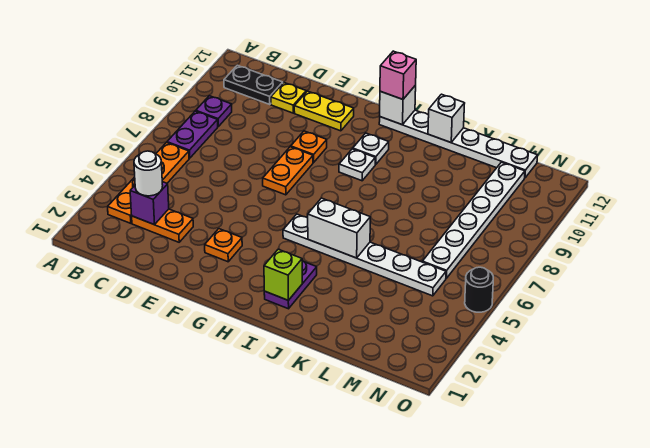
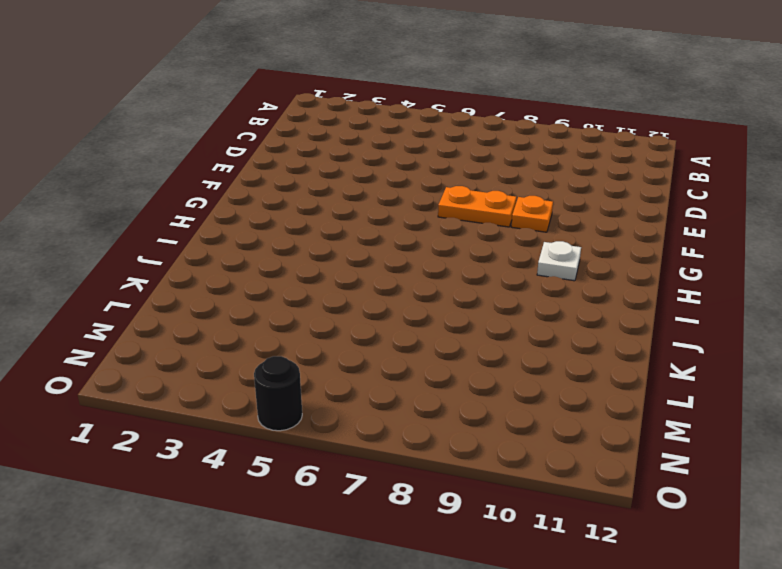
none -> orange 1x4 plate [108,143,189,223]
none -> purple 1x2 plate [167,111,218,158]
none -> purple 1x1 plate [196,96,232,126]

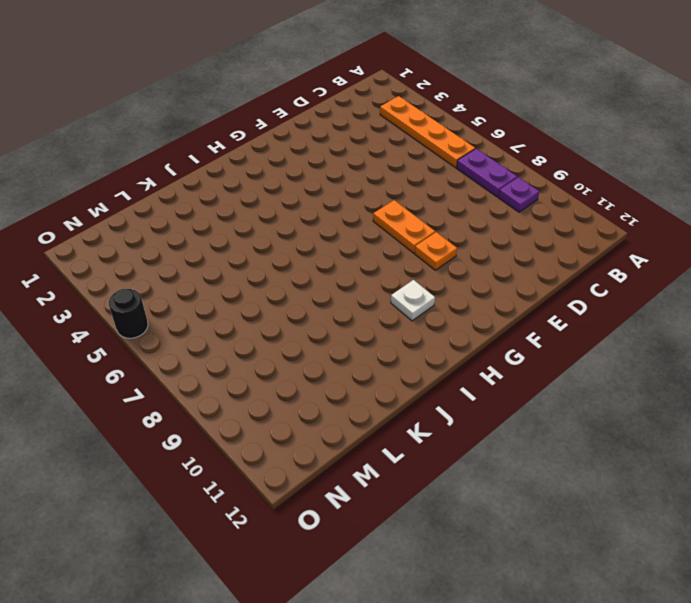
none -> black 1x2 plate [224,65,283,104]
none -> orange 1x2 plate [132,209,193,242]
none -> yellow 1x1 plate [271,83,306,113]

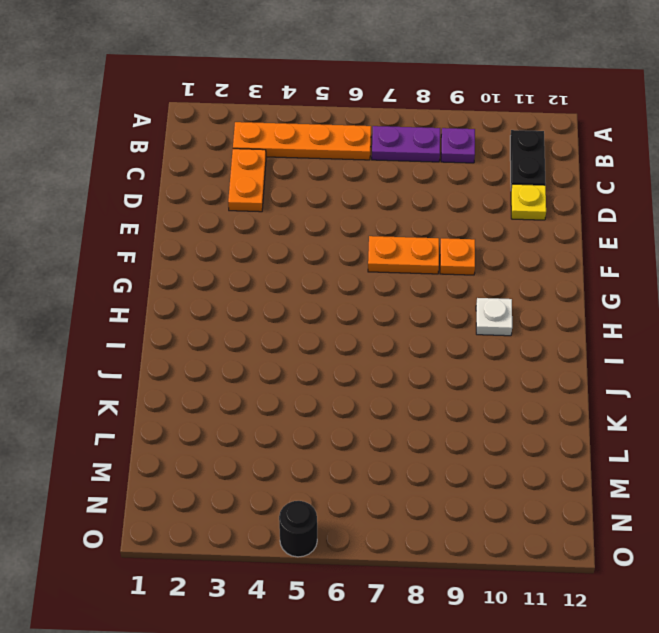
none -> yellow 1x2 plate [294,91,354,131]
none -> orange 1x1 plate [205,229,242,262]
none -> white 1x6 plate [283,214,446,296]

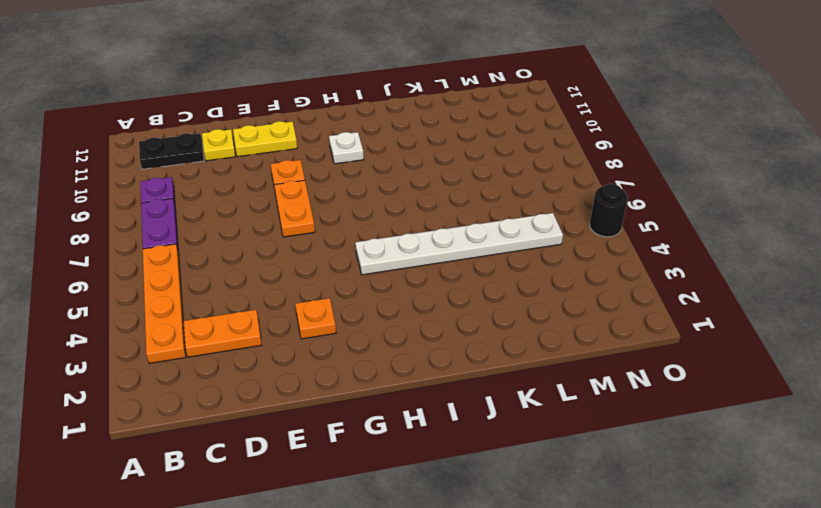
none -> white 1x1 plate [339,149,376,181]
none -> white 1x6 plate [379,110,538,178]
none -> purple 1x2 plate [264,261,317,309]

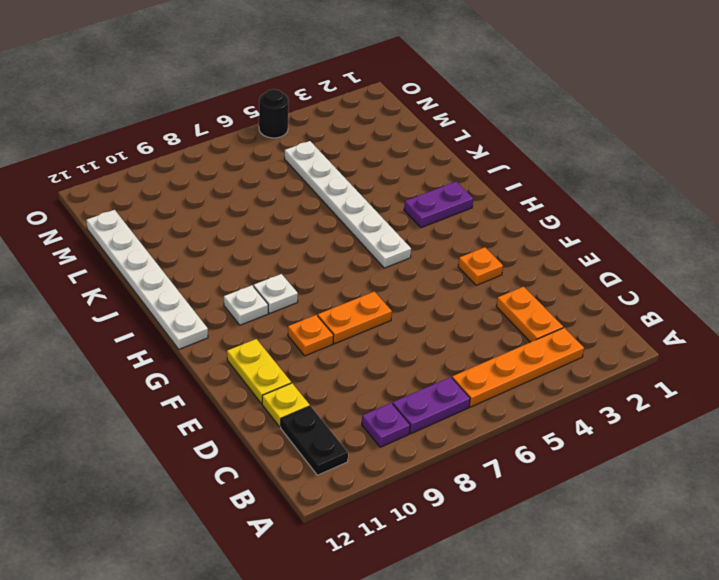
none -> white 1x6 plate [422,162,525,278]
none -> purple 1x1 brick [130,182,169,225]
none -> white 1x1 brick [380,85,416,125]

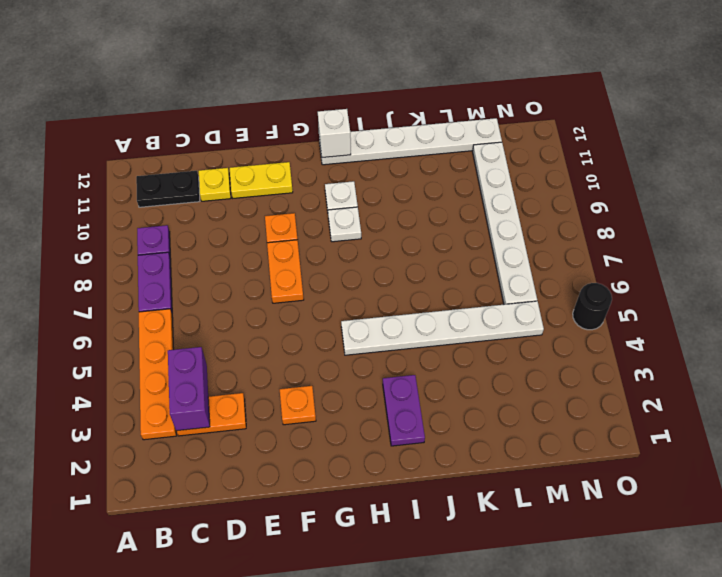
purple 1x2 brick [168,347,210,431] -> purple 1x1 brick [130,182,169,225]
none -> lime 1x1 brick [264,249,302,300]
none -> white 1x2 brick [307,198,370,258]
none -> white 1x1 brick [428,94,465,142]

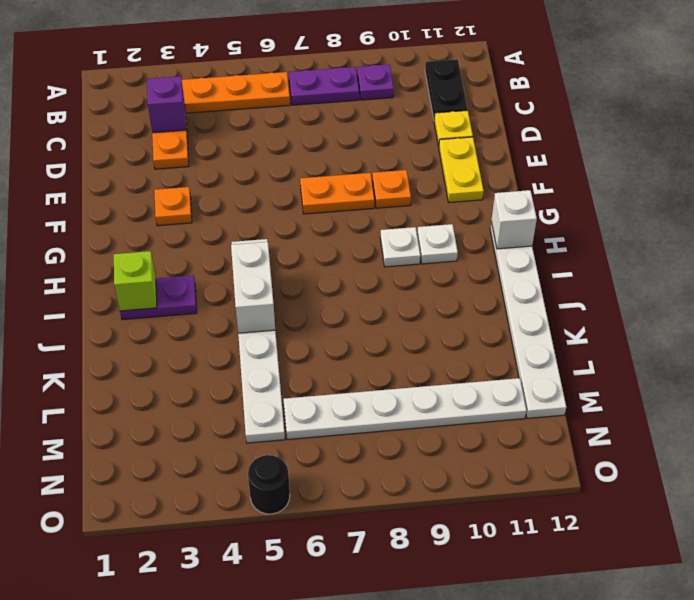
none -> white 1x1 brick [428,94,465,142]
none -> white 1x1 round brick [134,151,163,196]
none -> pink 1x1 brick [380,51,416,99]

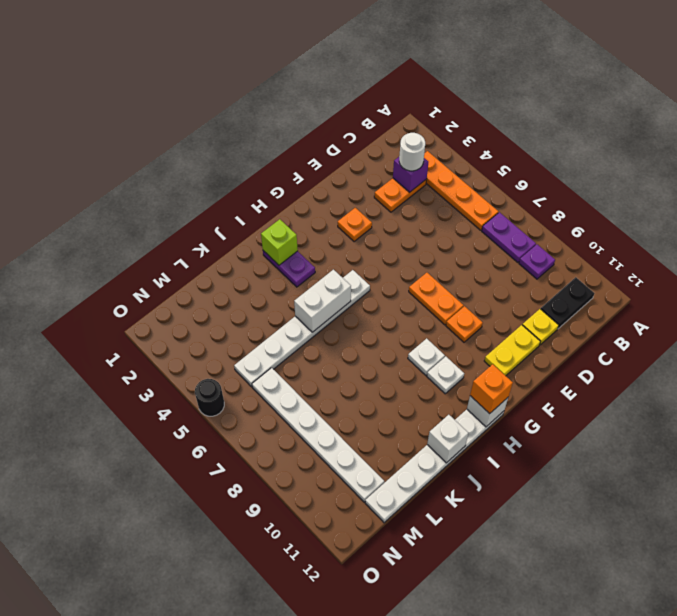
orange 1x1 brick [470,364,513,414] -> pink 1x1 brick [380,51,416,99]

